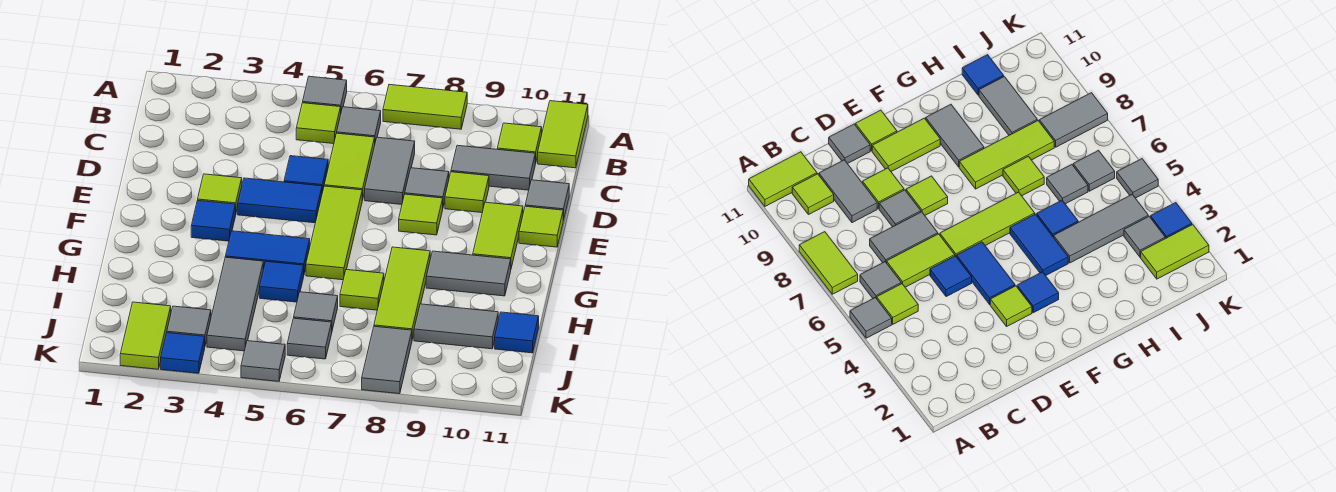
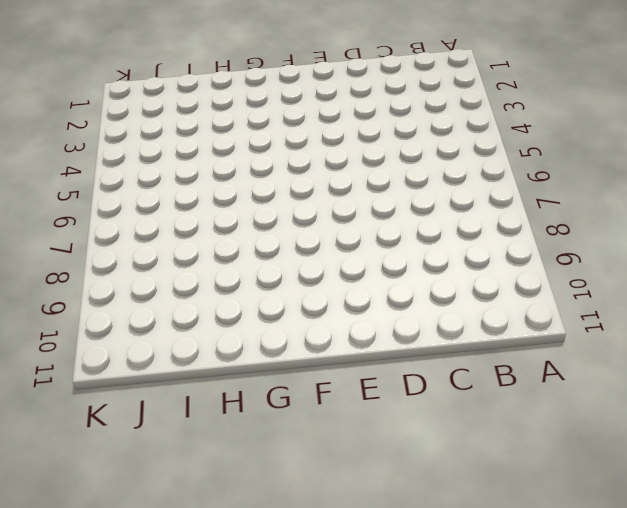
none -> grey 1x1 tile [303,76,347,111]
none -> lime 1x2 tile [383,85,467,129]
none -> lime 1x2 tile [538,101,588,168]
none -> lime 1x1 tile [296,103,341,144]

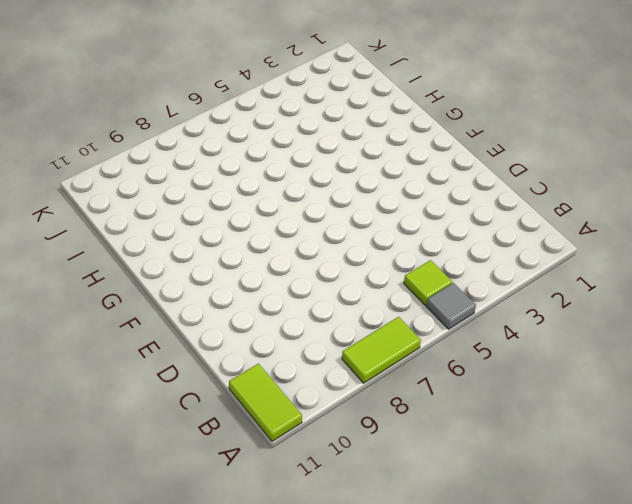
none -> grey 1x1 tile [337,107,381,142]
none -> lime 1x1 tile [497,123,542,164]
none -> lime 1x2 tile [324,133,375,200]
none -> grey 1x2 tile [365,137,415,205]

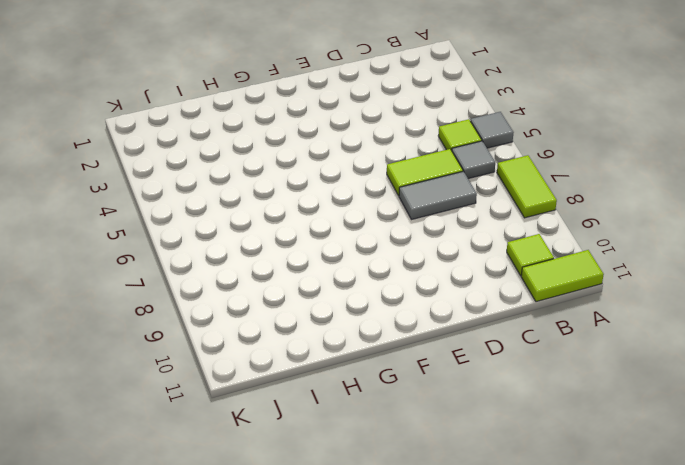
none -> grey 1x2 tile [451,145,535,190]
none -> blue 1x1 tile [284,156,328,192]
none -> grey 1x1 tile [405,168,449,206]
none -> lime 1x1 tile [445,172,489,213]

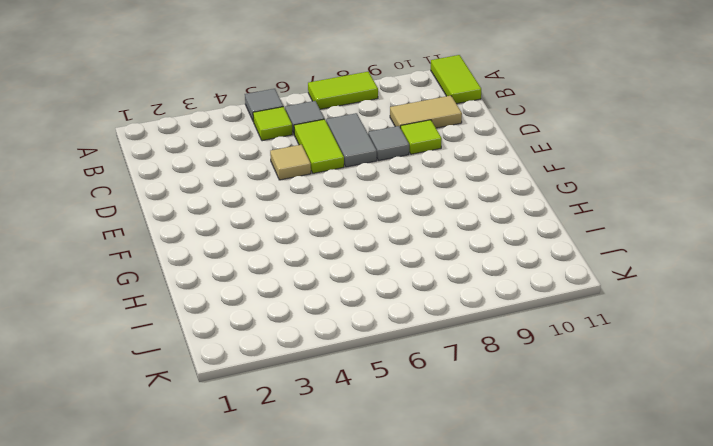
tan 1x2 tile [390,96,462,128] -> grey 1x2 tile [451,145,535,190]
tan 1x1 tile [270,145,311,180] -> blue 1x1 tile [284,156,328,192]
none -> lime 1x1 tile [497,123,542,164]
none -> grey 1x1 tile [525,180,569,220]
none -> lime 1x1 tile [198,174,242,212]
none -> blue 1x2 tile [238,178,322,223]

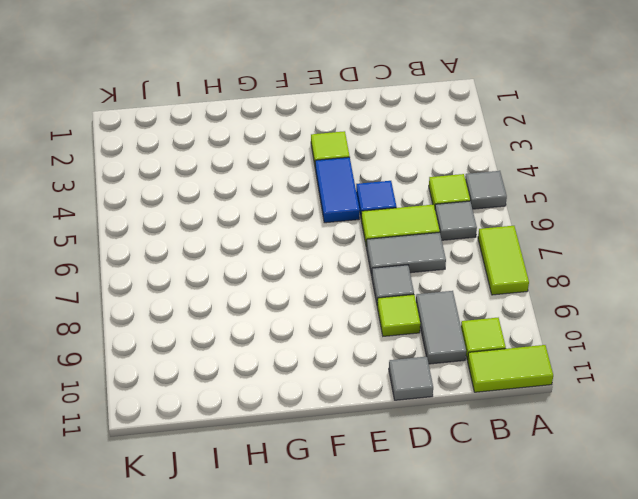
none -> lime 1x3 tile [306,186,362,280]
none -> lime 1x1 tile [399,194,443,235]
none -> lime 1x2 tile [473,202,523,268]
none -> lime 1x1 tile [519,206,563,247]

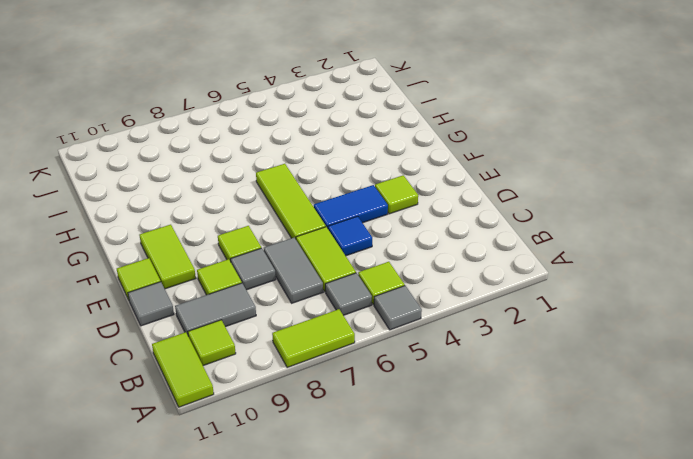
none -> blue 1x1 tile [191,200,236,241]
none -> blue 1x2 tile [225,231,310,273]
none -> lime 1x3 tile [374,247,430,339]
none -> grey 1x2 tile [426,251,511,296]

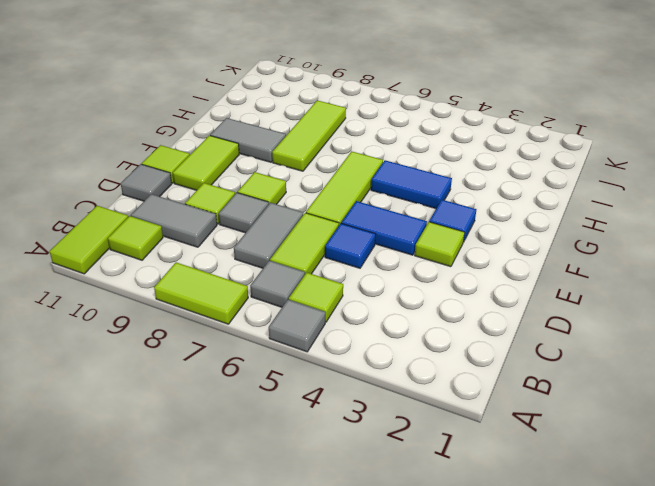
none -> grey 1x3 tile [207,257,263,351]
none -> blue 1x1 tile [260,261,304,302]
none -> lime 1x1 tile [340,269,384,310]
none -> grey 1x1 tile [294,292,338,330]

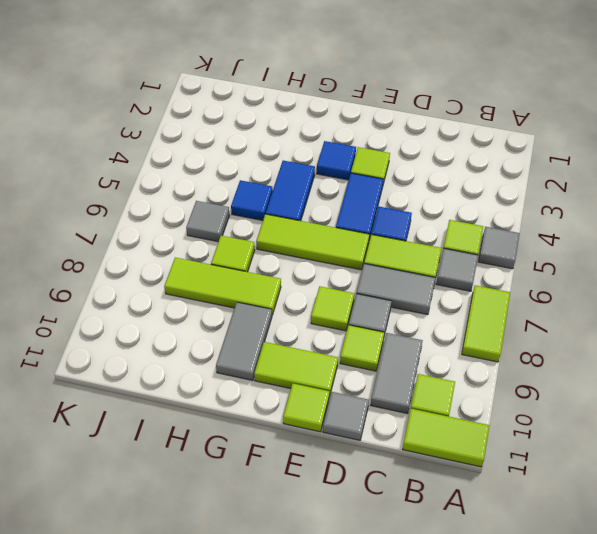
none -> grey 1x3 tile [207,257,263,351]
none -> grey 1x2 tile [414,304,498,349]
none -> blue 1x1 tile [495,312,539,353]
none -> lime 1x2 tile [120,302,171,369]

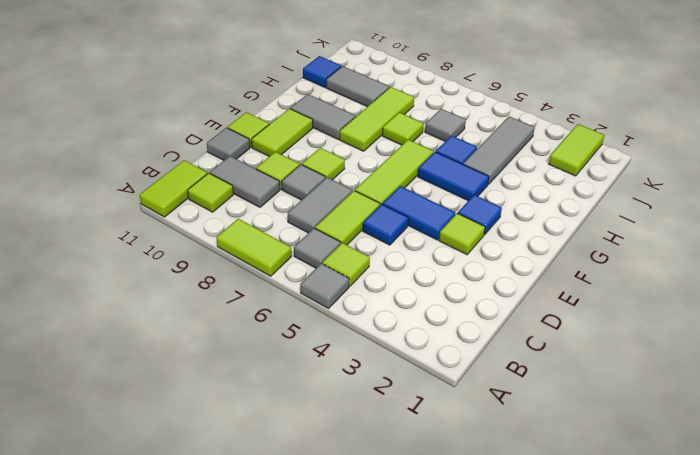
none -> grey 1x1 tile [167,306,211,345]
none -> grey 1x1 tile [287,318,332,359]
none -> grey 1x2 tile [362,326,412,394]
none -> blue 1x1 tile [161,333,205,373]

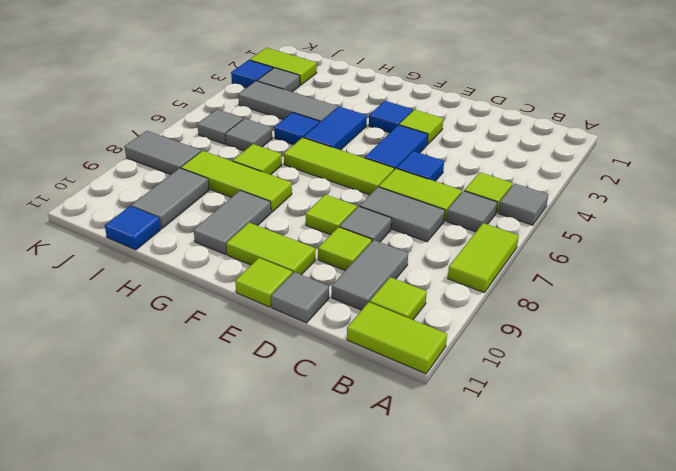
none -> grey 1x1 tile [241,341,285,381]

